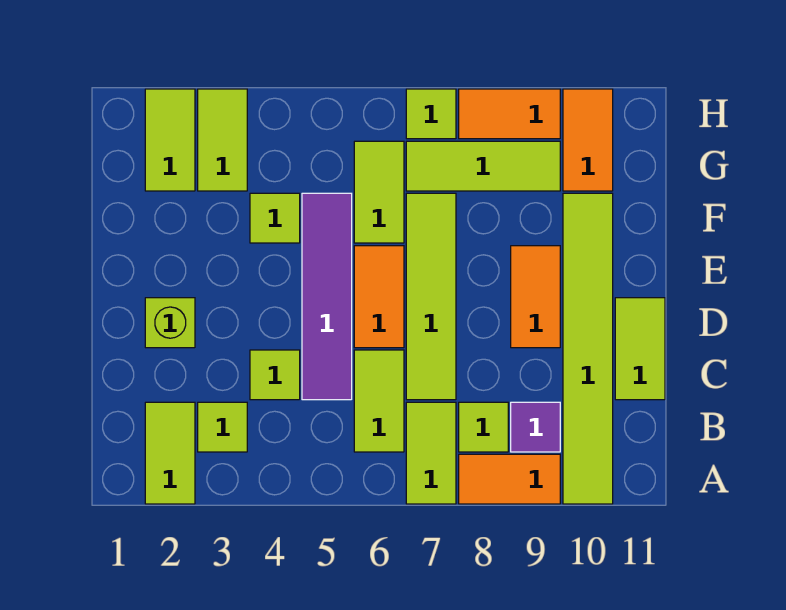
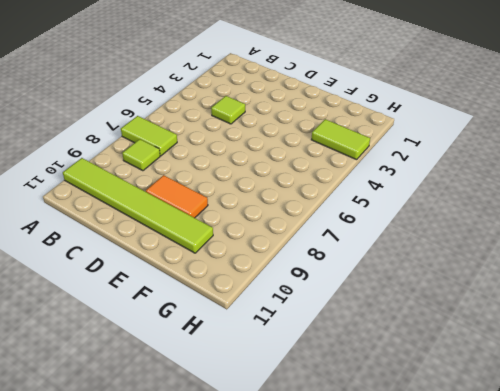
none -> lime 1x2 tile [145,402,195,504]
none -> orange 1x2 tile [459,454,560,504]
none -> lime 1x1 tile [198,402,247,452]

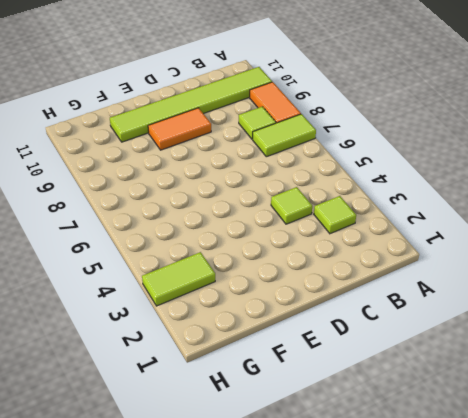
none -> lime 1x2 tile [145,402,195,504]
none -> lime 1x2 tile [354,350,404,452]
none -> purple 1x1 tile [511,402,560,452]

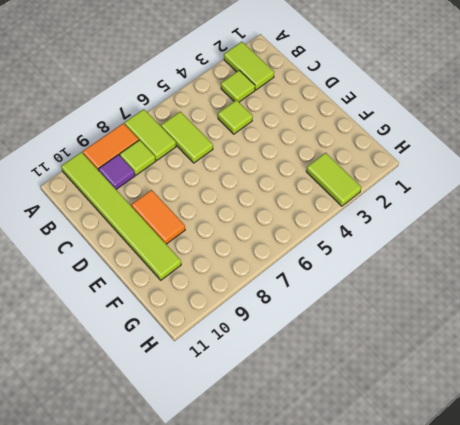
none -> purple 1x4 tile [302,193,352,400]
none -> lime 1x4 tile [406,193,456,400]
none -> lime 1x2 tile [615,298,665,400]

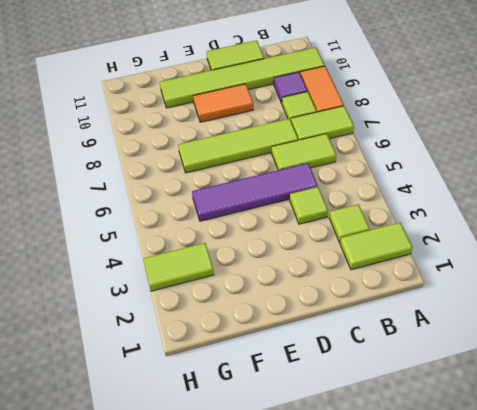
none -> lime 1x1 brick [145,298,195,348]
none -> orange 1x2 tile [354,246,404,348]
none -> lime 1x1 tile [250,193,300,243]

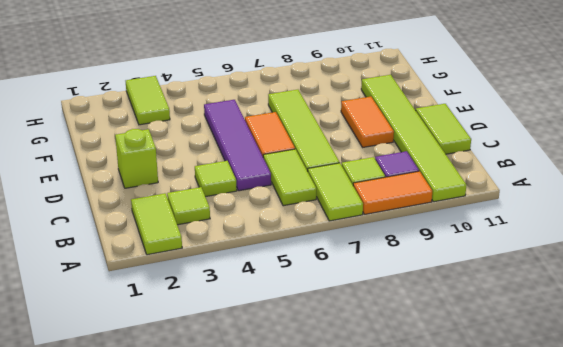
none -> lime 1x1 tile [250,193,300,243]
none -> lime 1x2 tile [354,141,404,243]
none -> lime 1x2 tile [145,89,195,191]

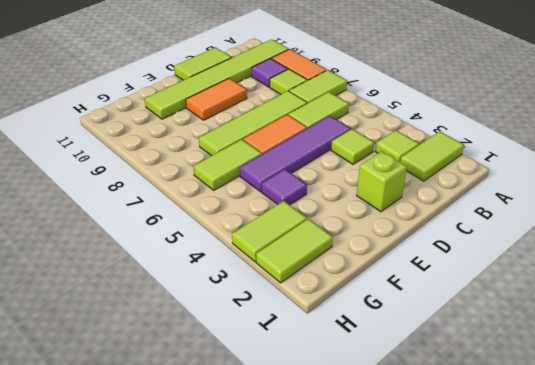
purple 1x1 tile [262,169,307,205] -> lime 1x1 tile [250,193,300,243]
none -> lime 1x3 tile [406,141,560,191]
none -> orange 1x2 tile [563,89,613,191]
none -> lime 1x1 tile [406,89,456,139]

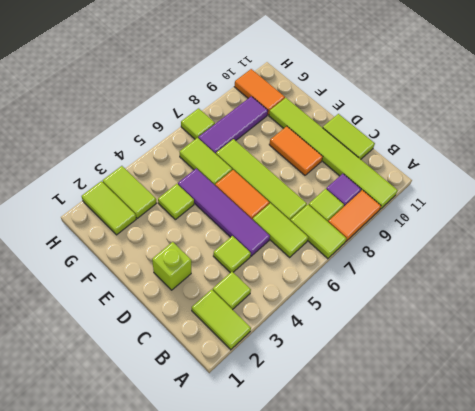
purple 1x3 tile [198,96,268,154] -> lime 1x3 tile [406,141,560,191]
none -> orange 1x2 tile [459,89,560,139]

